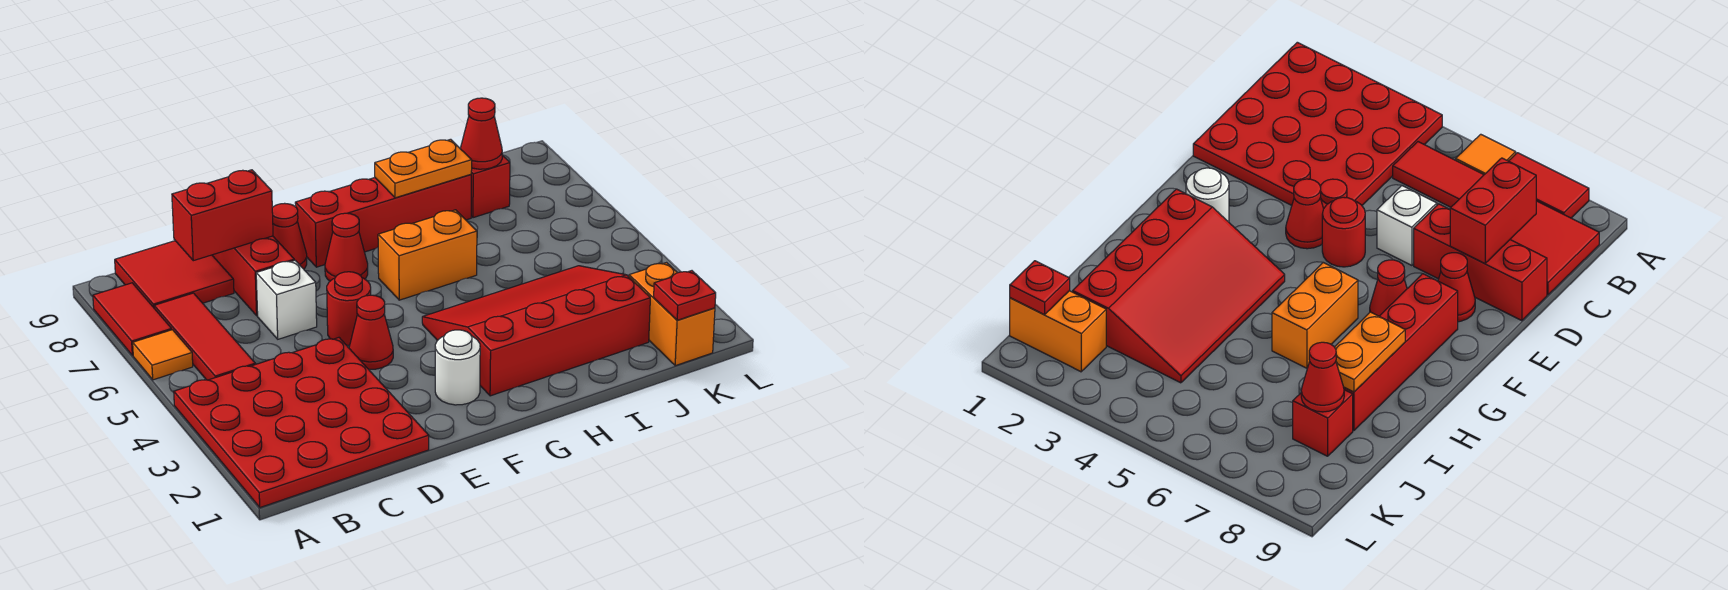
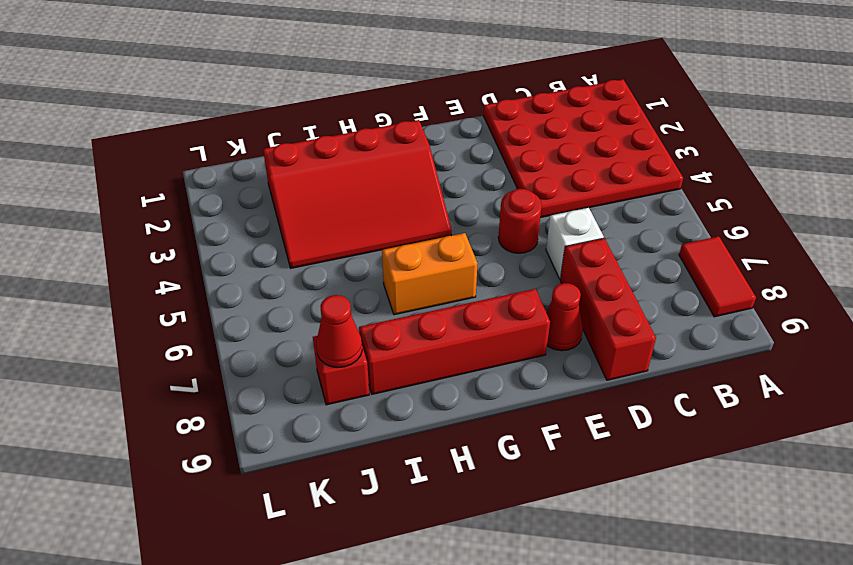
none -> orange 1x1 tile [133,330,193,380]
none -> red 1x3 tile [154,293,255,380]
none -> red 2x2 tile [115,241,234,307]

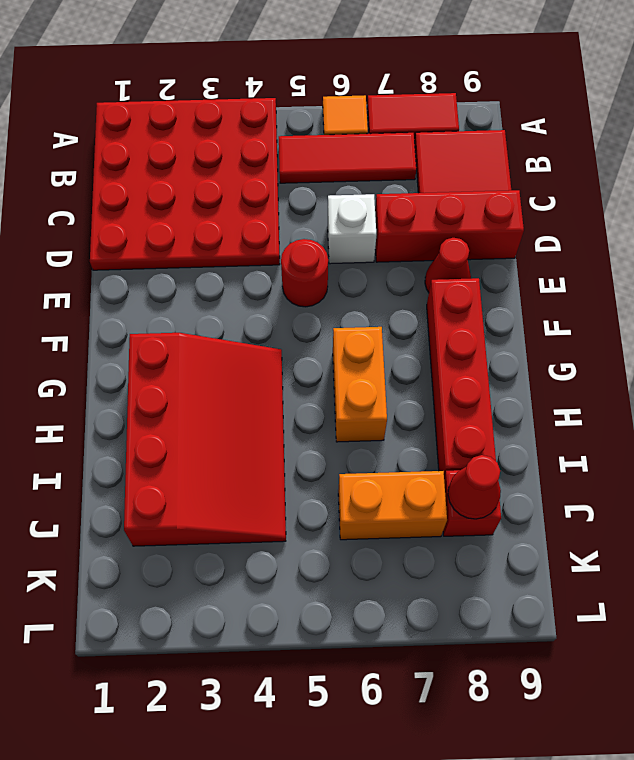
orange 1x2 brick [338,471,447,540] -> orange 1x2 brick moved to [629,263,715,366]
none -> red 1x1 cone [349,295,393,369]
none -> white 1x1 round brick [435,330,480,405]
none -> red 1x1 cone [325,213,368,281]

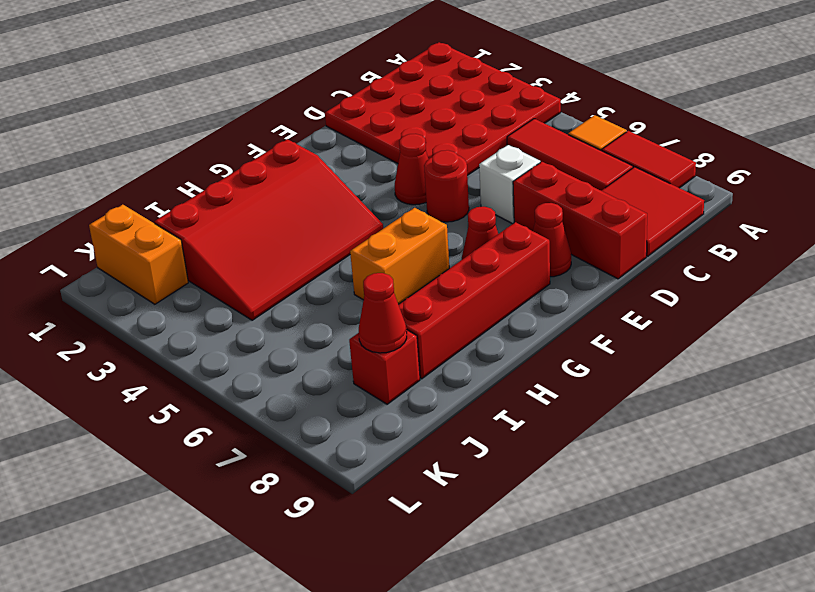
none -> white 1x1 round brick [435,330,480,405]
none -> red 1x2 brick [172,170,273,261]
none -> orange 1x2 plate [375,139,472,198]

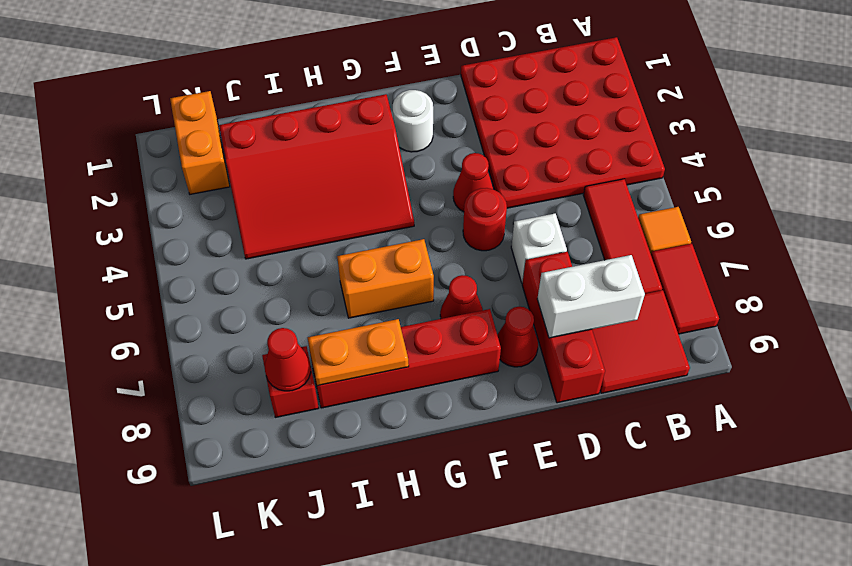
white 1x2 brick [537,255,645,338] -> red 1x2 brick [172,170,273,261]
none -> red 1x1 plate [654,271,716,320]

